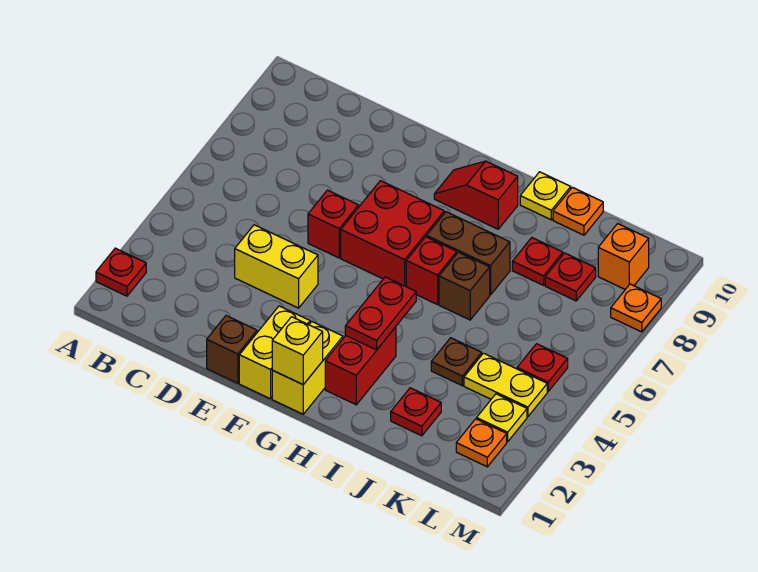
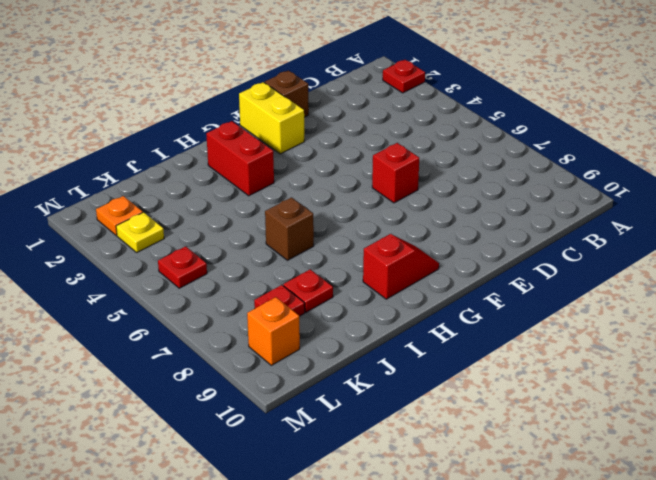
none -> yellow 1x2 brick [235,225,318,308]
none -> red 2x2 brick [341,181,444,286]
none -> yellow 1x2 brick [272,322,343,414]

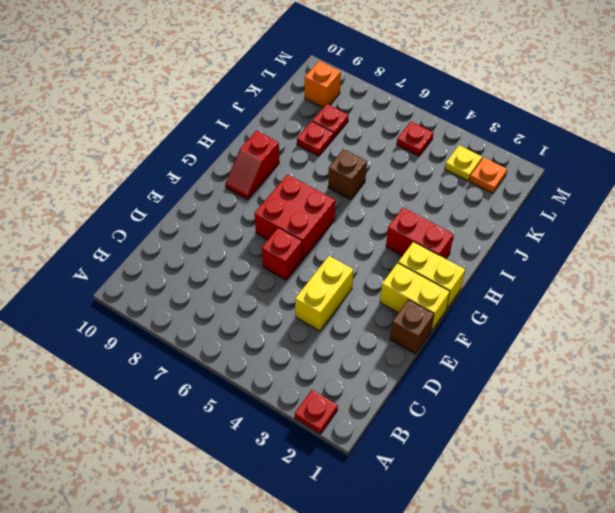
none -> red 1x1 brick [406,237,457,305]
none -> brown 1x2 brick [427,212,510,295]
none -> yellow 1x1 plate [520,172,571,220]

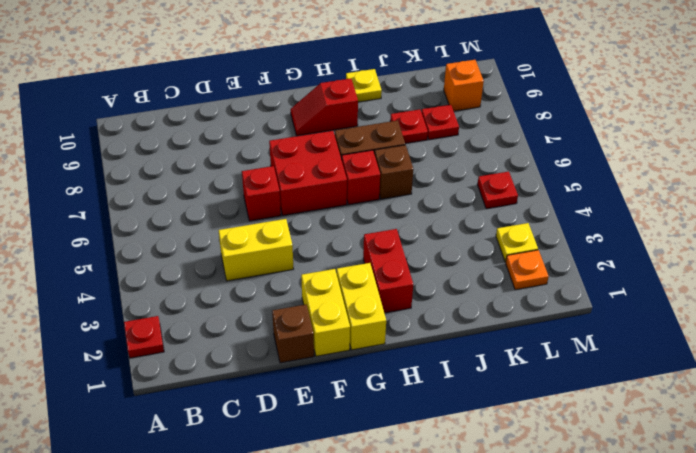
none -> red 1x1 plate [391,388,441,436]
none -> brown 1x1 plate [431,338,482,386]
none -> orange 1x1 plate [553,187,603,235]

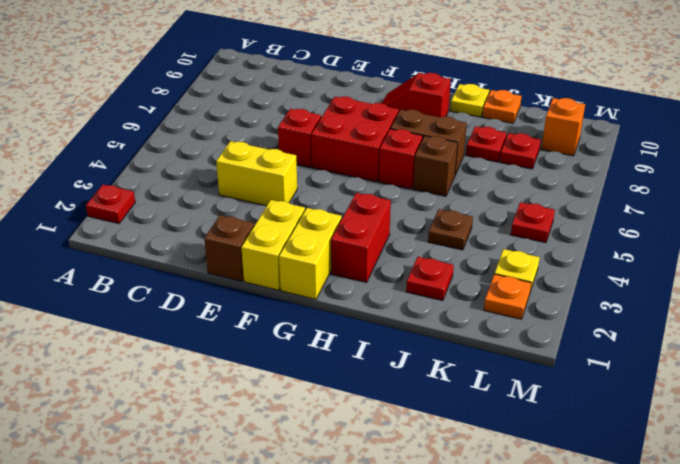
none -> yellow 1x2 plate [464,353,547,417]
none -> orange 1x1 plate [611,284,661,332]
none -> yellow 1x1 brick [272,317,323,384]

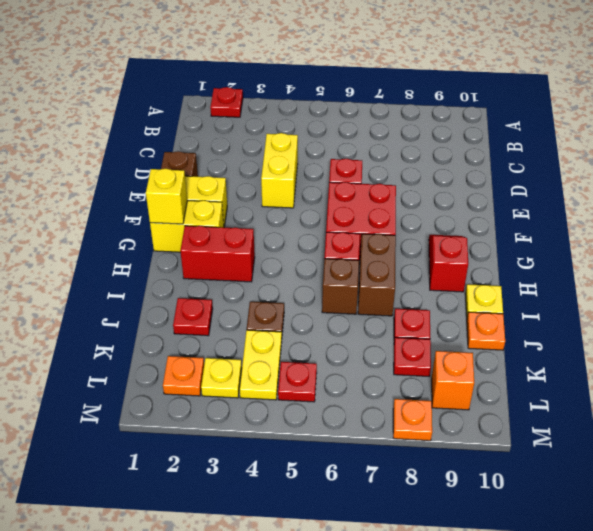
none -> red 1x2 plate [345,277,416,350]

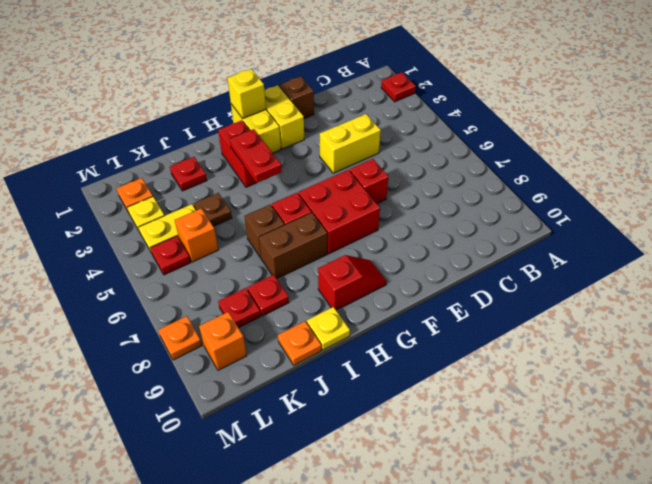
orange 1x1 brick [175,209,218,262] -> none

